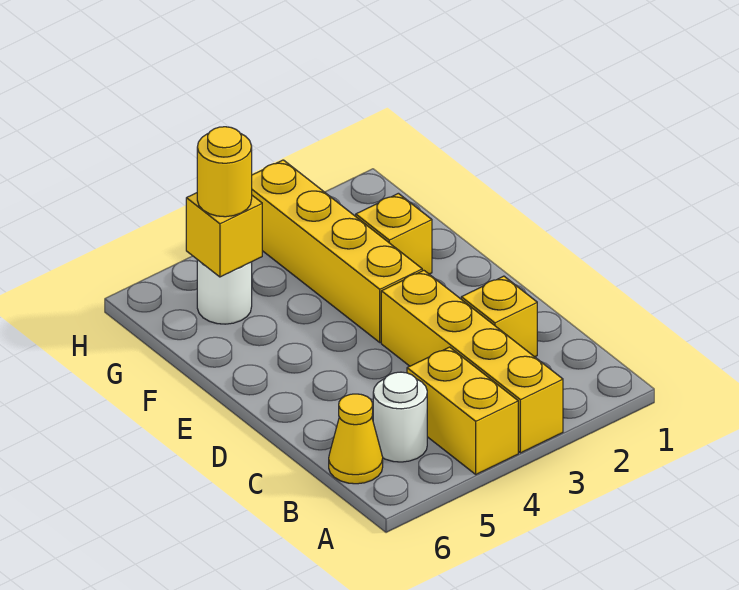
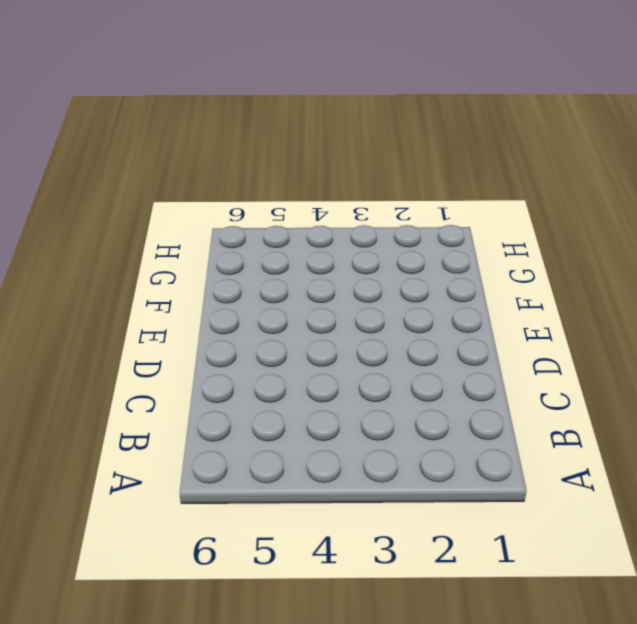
none -> yellow 1x4 brick [381,270,563,453]
none -> yellow 1x2 brick [407,347,518,474]

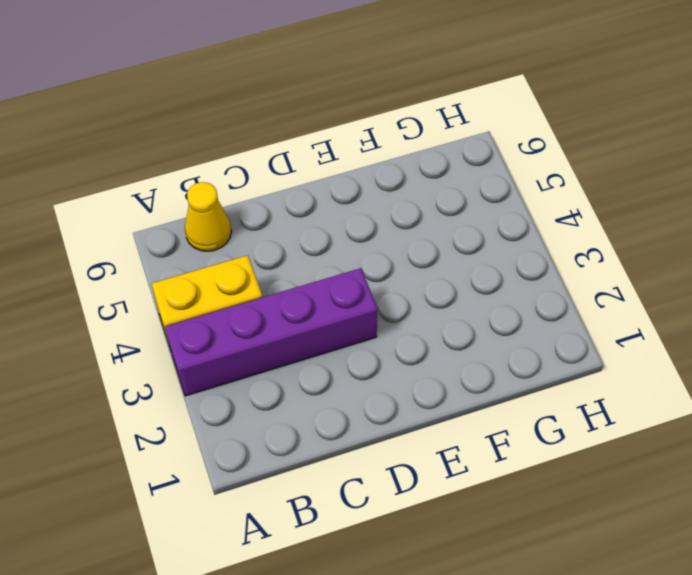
purple 1x4 brick [165,268,378,396] -> yellow 1x4 brick [381,270,563,453]
none -> white 1x1 round brick [373,372,427,462]
none -> yellow 1x1 brick [461,276,537,357]

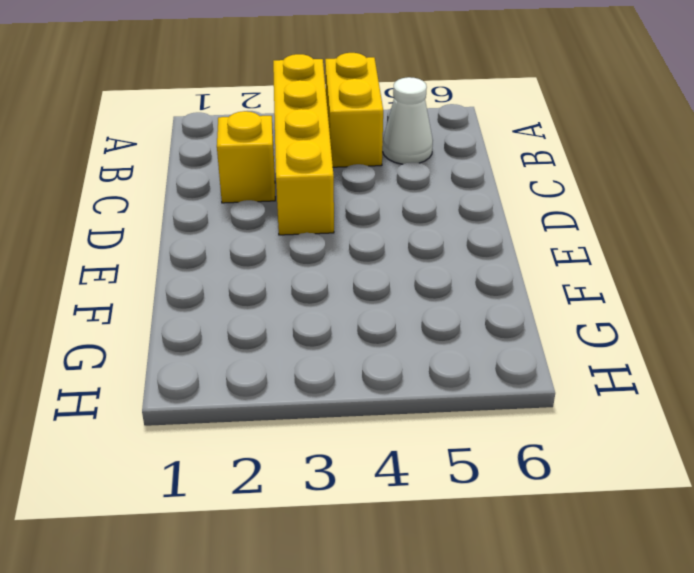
white 1x1 cone [382,77,433,164] -> white 1x1 round brick [373,372,427,462]
none -> yellow 1x1 cone [329,394,383,484]
none -> yellow 1x4 brick [252,160,422,342]

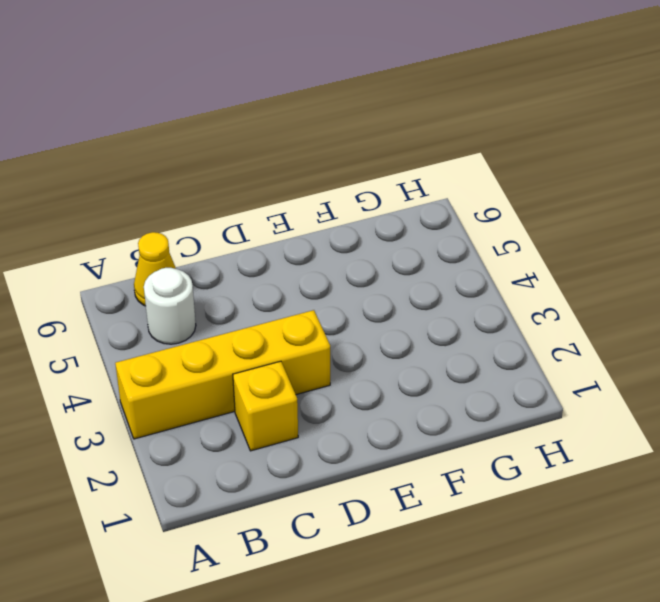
none -> yellow 1x2 brick [407,347,518,474]
none -> yellow 1x4 brick [252,160,422,342]

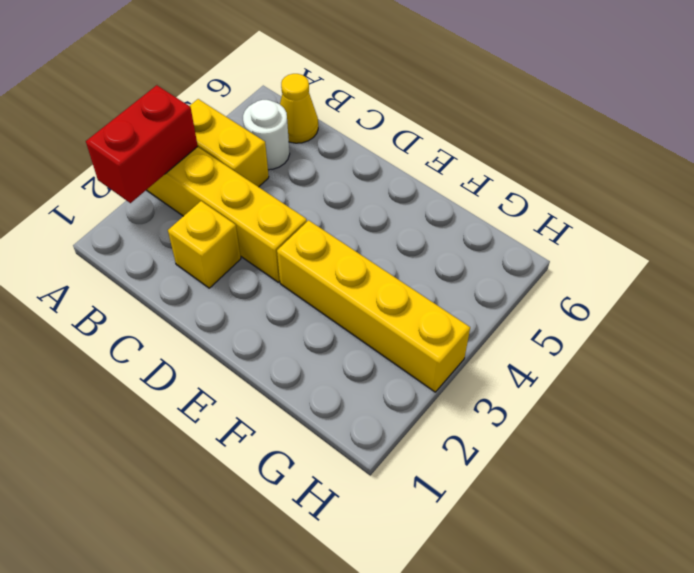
red 1x2 brick [86,85,198,203] -> none
none -> yellow 1x1 brick [356,193,432,274]
none -> white 1x1 round brick [197,260,252,324]

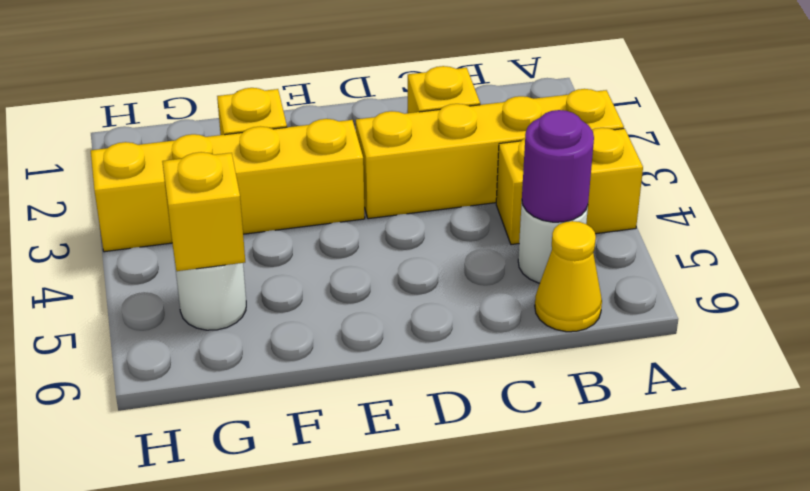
purple 1x1 round brick [522,110,594,222] -> none
none -> yellow 1x1 round brick [197,127,252,217]

